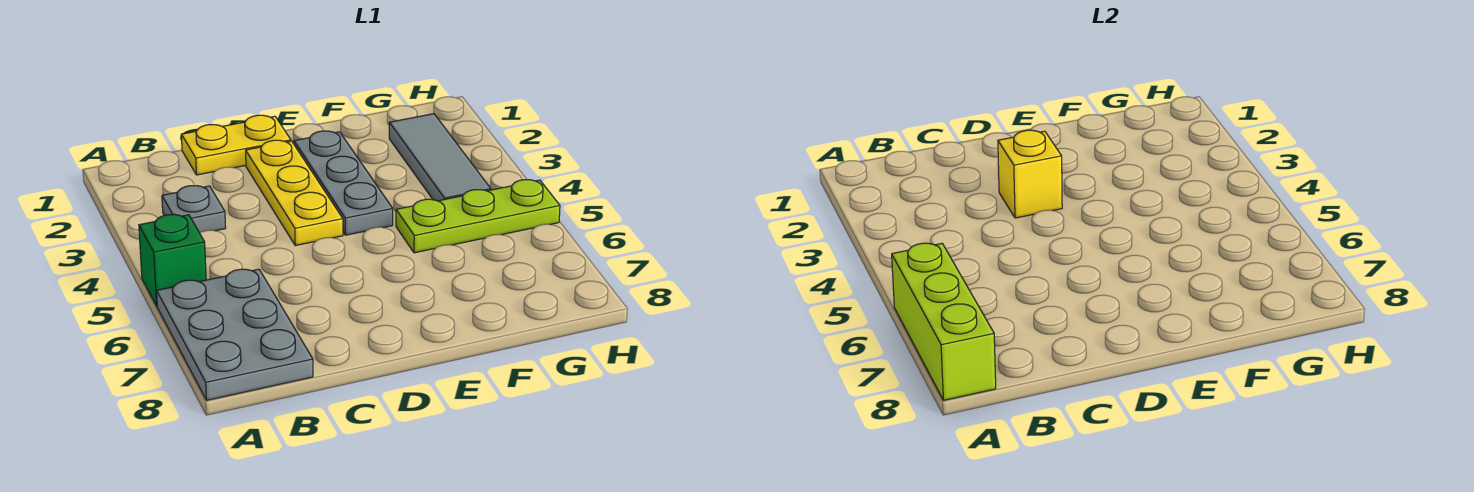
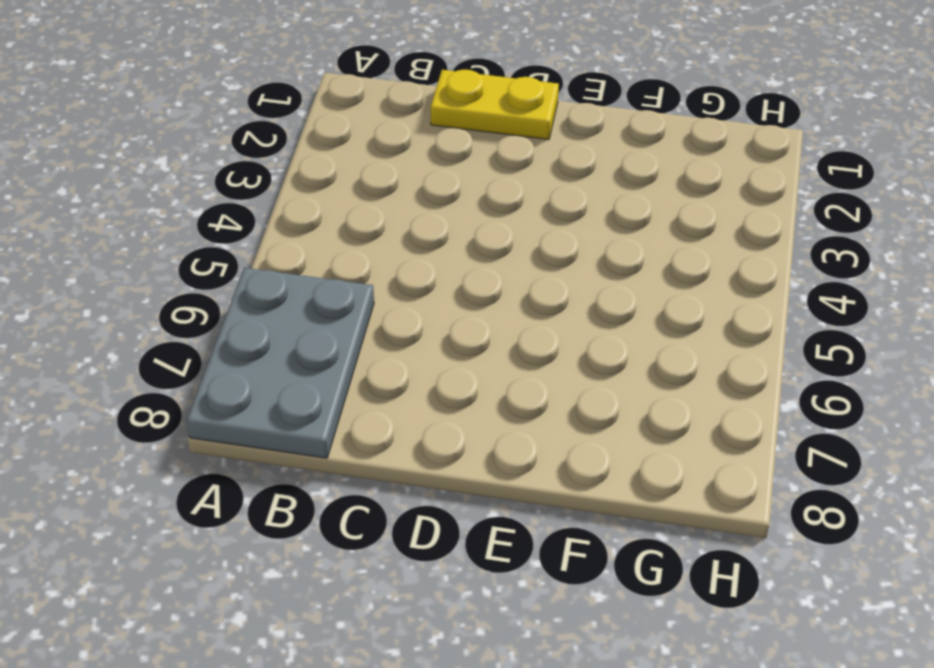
none -> green 1x1 brick [139,214,206,306]
none -> grey 1x1 plate [162,186,226,233]

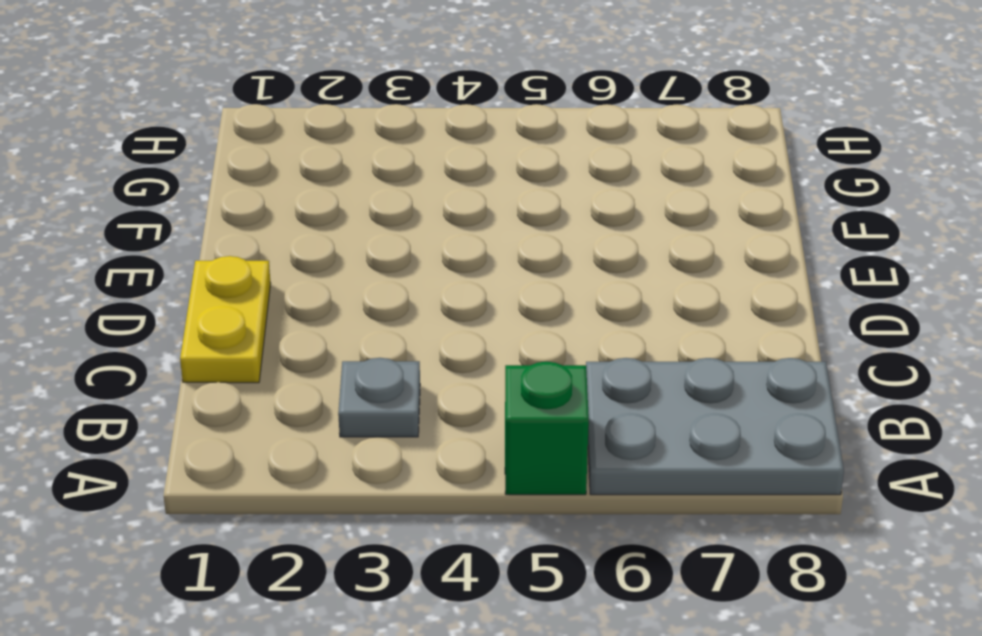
none -> yellow 1x3 plate [246,140,343,246]
none -> grey 1x3 plate [294,131,393,235]

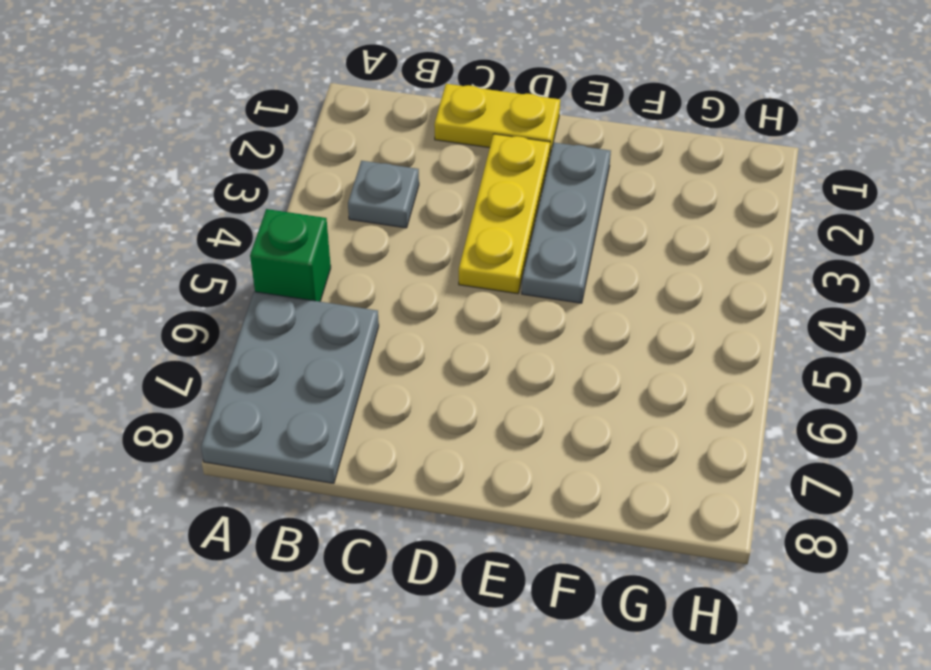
none -> lime 1x3 plate [396,180,560,253]
none -> grey 1x3 tile [389,114,491,201]

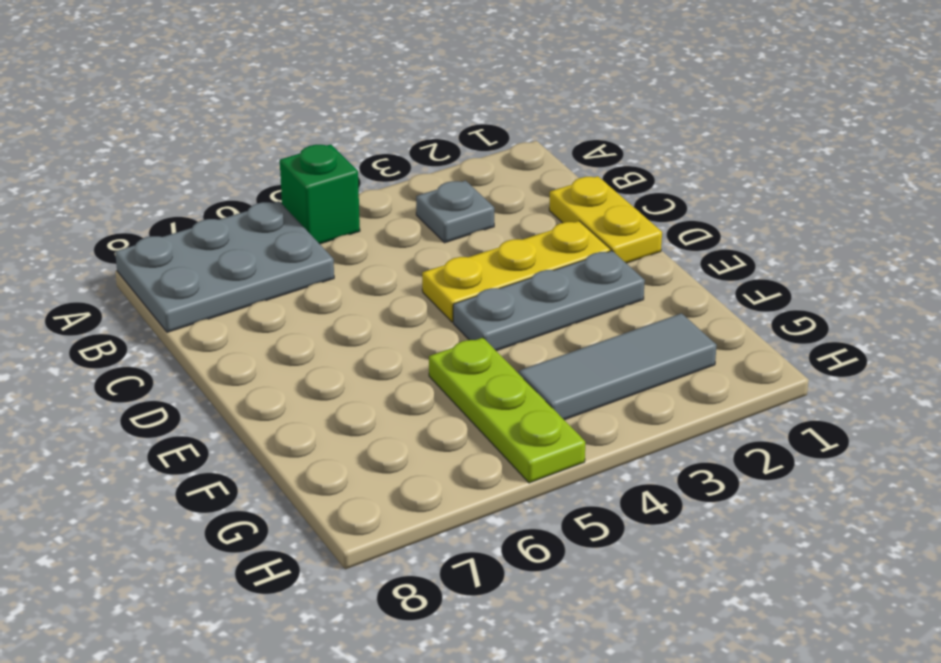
none -> lime 1x3 brick [892,243,996,400]
none -> yellow 1x1 brick [998,130,1062,218]

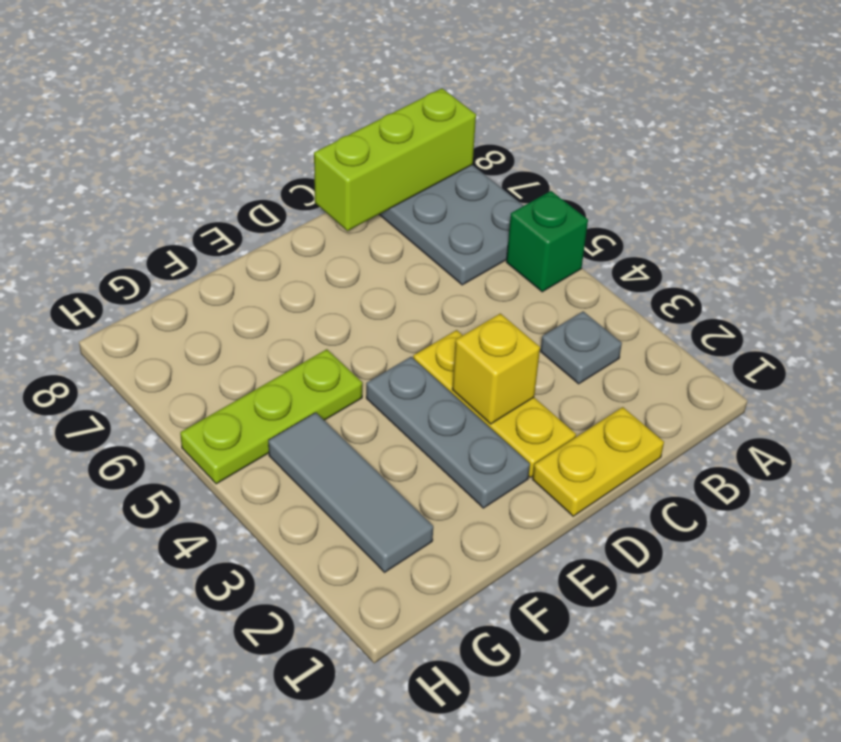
lime 1x3 brick [314,88,476,231] -> lime 1x3 brick turned to [892,243,996,400]

